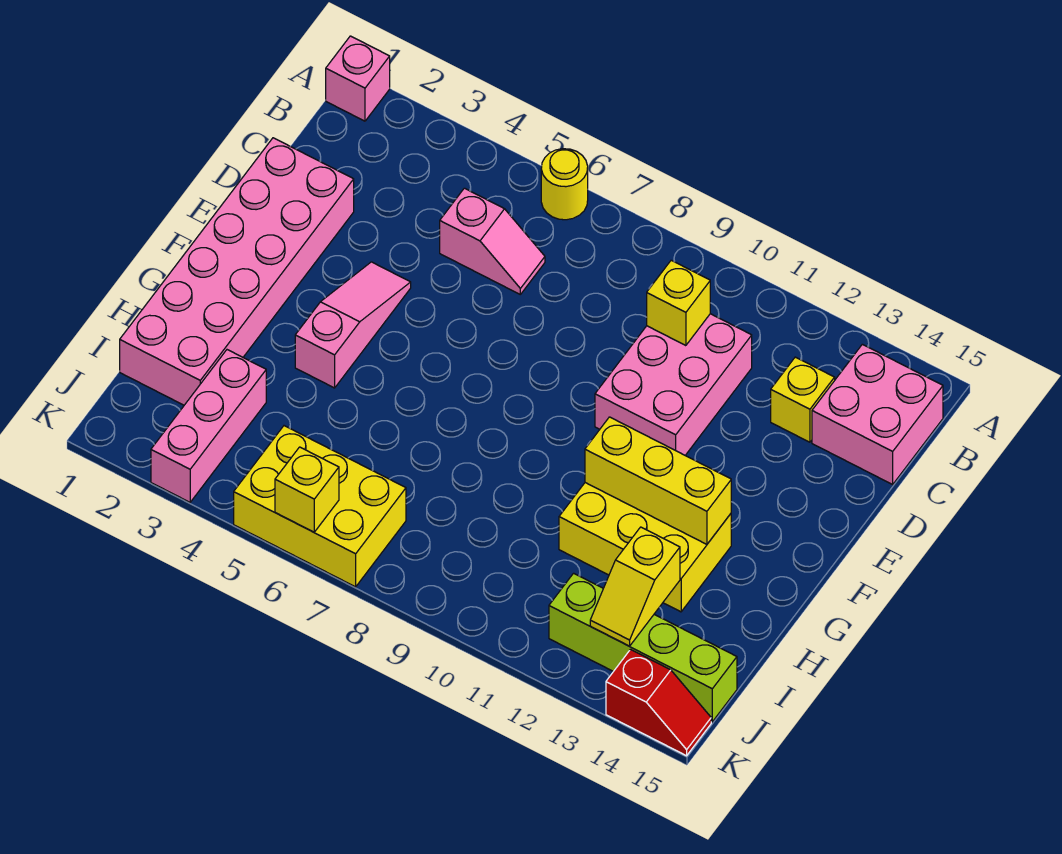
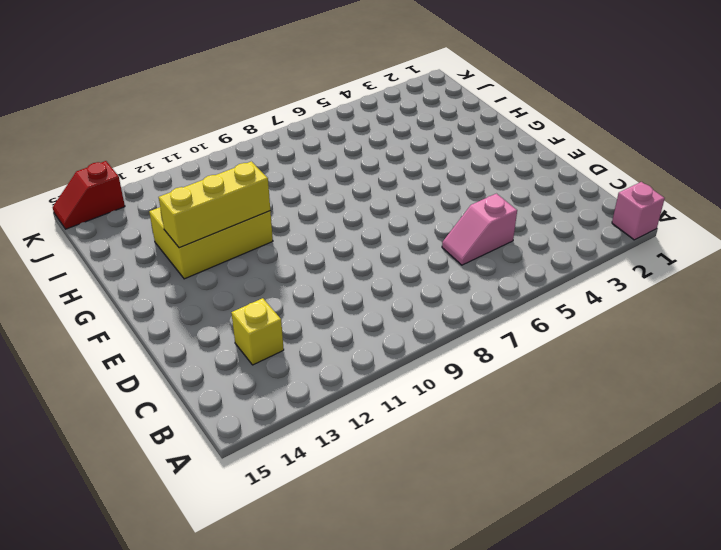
none -> yellow 1x1 round brick [541,149,588,220]
none -> pink 2x2 brick [812,344,943,484]
none -> pink 2x3 brick [595,314,752,455]

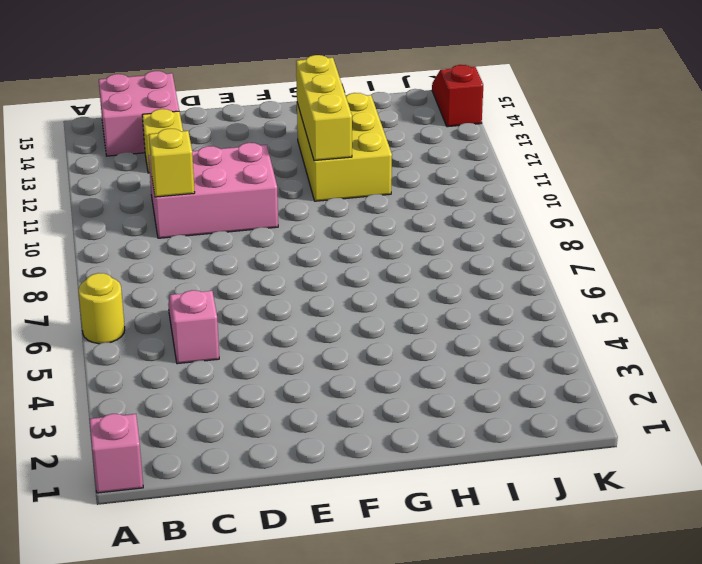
none -> pink 2x6 brick [120,138,354,405]
none -> pink 1x3 slope [295,262,411,388]
none -> pink 1x3 brick [151,350,266,502]

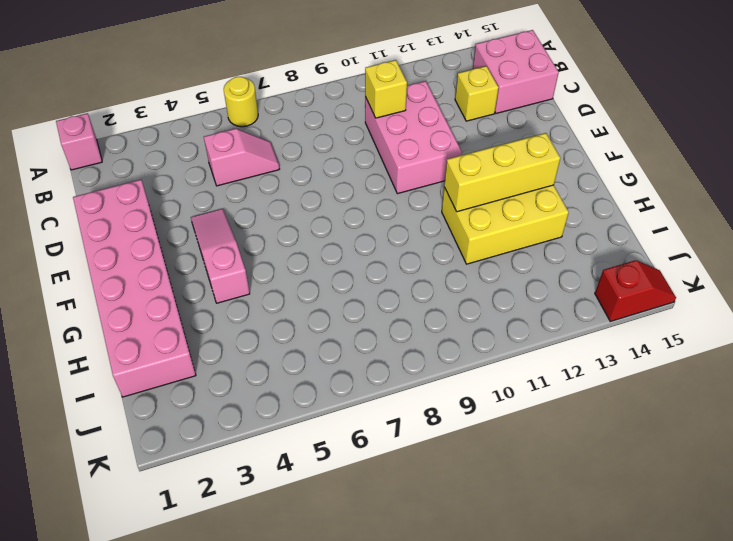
none -> pink 1x3 brick [151,350,266,502]
none -> yellow 2x3 brick [234,426,406,587]
none -> lime 1x4 brick [549,573,737,722]

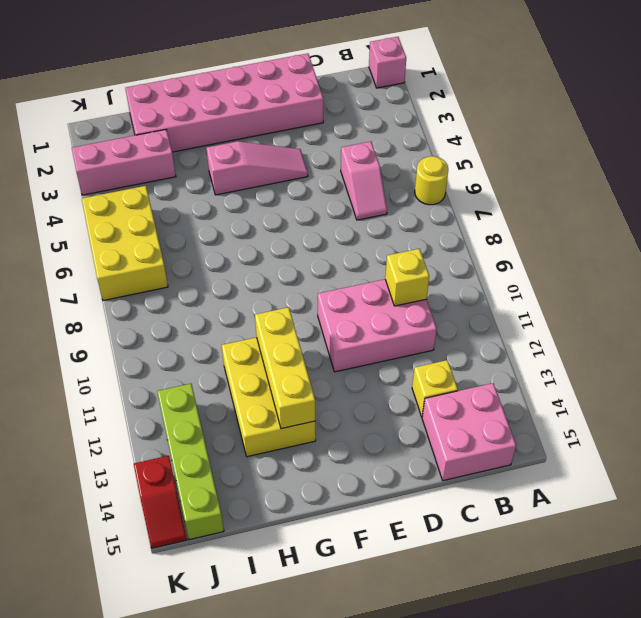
none -> yellow 1x2 slope [590,527,680,646]
none -> yellow 1x1 brick [275,447,339,532]

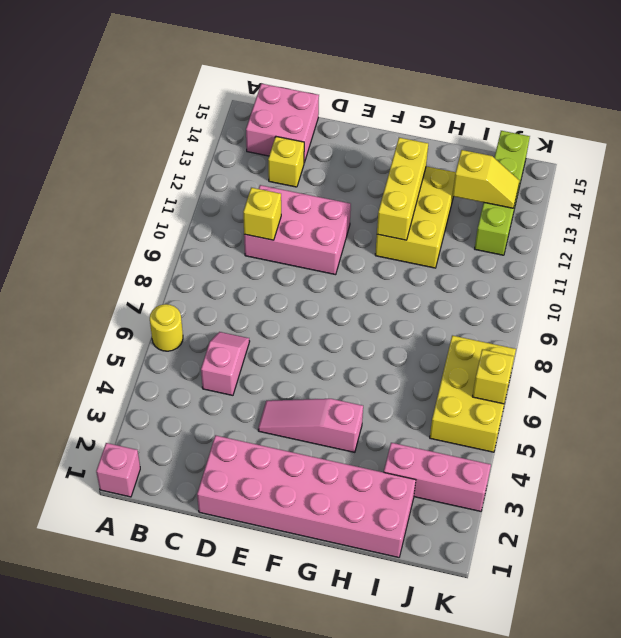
none -> red 1x2 slope [606,649,711,756]

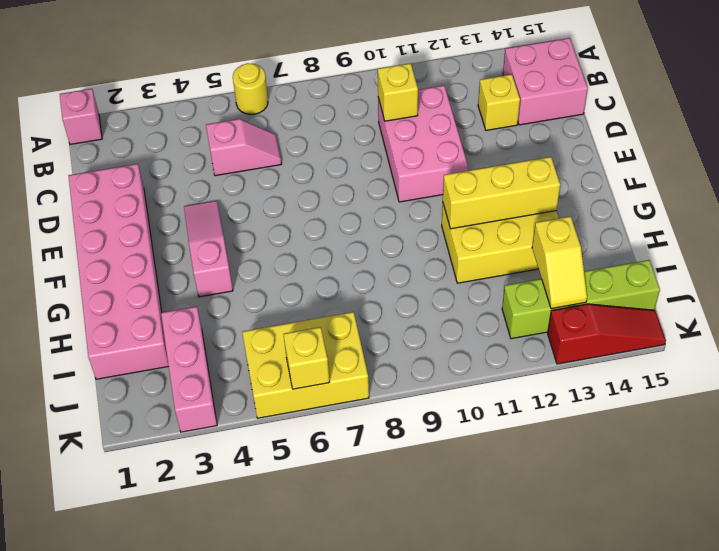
red 1x3 slope [548,304,666,364] -> red 1x2 slope [606,649,711,756]

